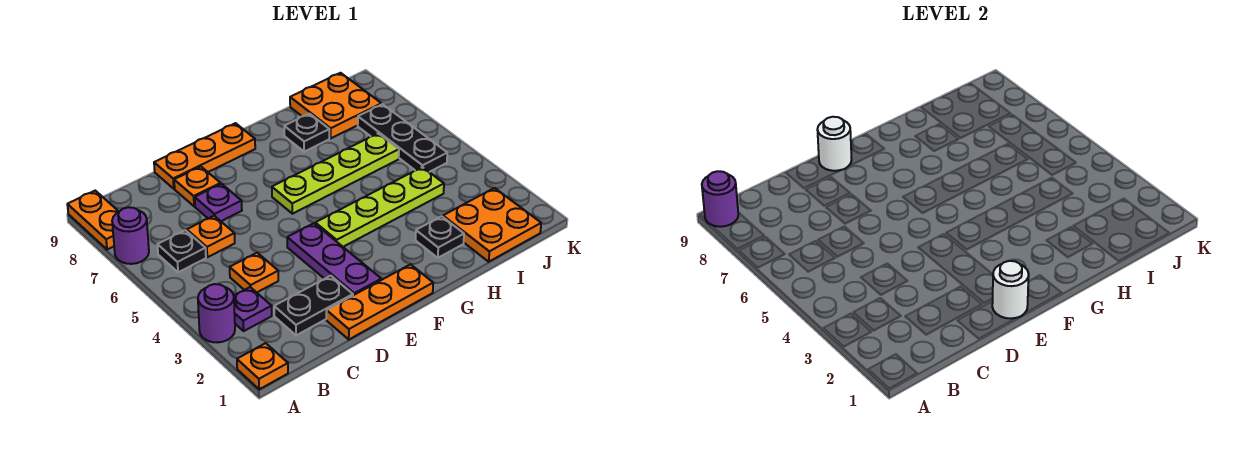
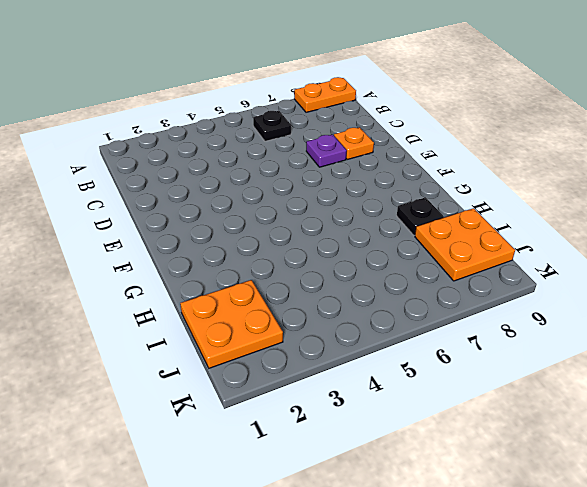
none -> orange 1x1 plate [237,343,288,389]
none -> purple 1x1 round brick [198,284,235,343]
none -> purple 1x1 round brick [112,207,149,264]

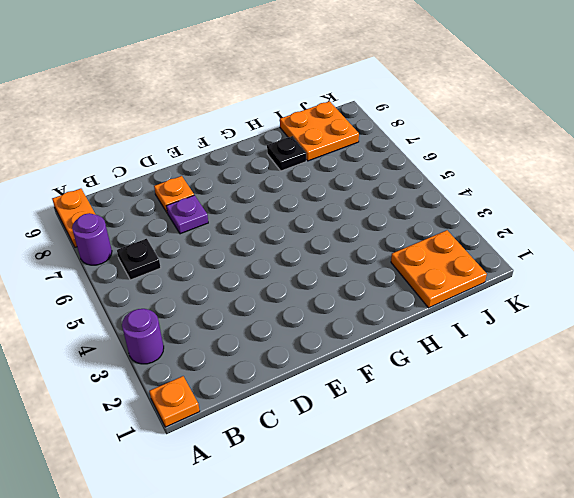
none -> purple 1x1 plate [234,287,272,331]
none -> black 1x2 plate [274,276,353,335]
none -> orange 1x1 plate [230,253,278,292]

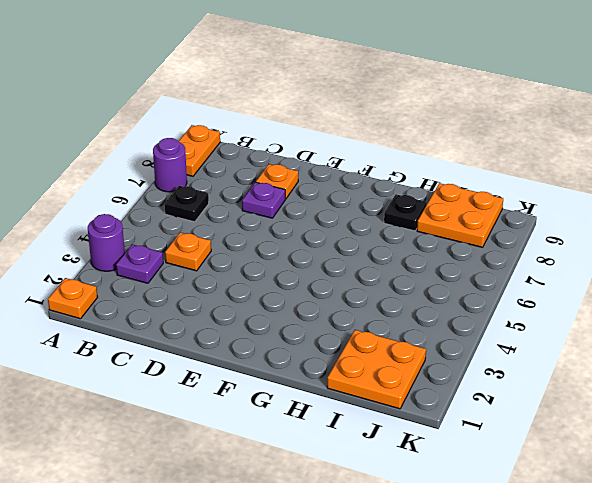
none -> black 1x2 plate [274,276,353,335]
none -> orange 1x1 plate [187,216,235,257]
none -> orange 1x3 plate [326,264,433,339]

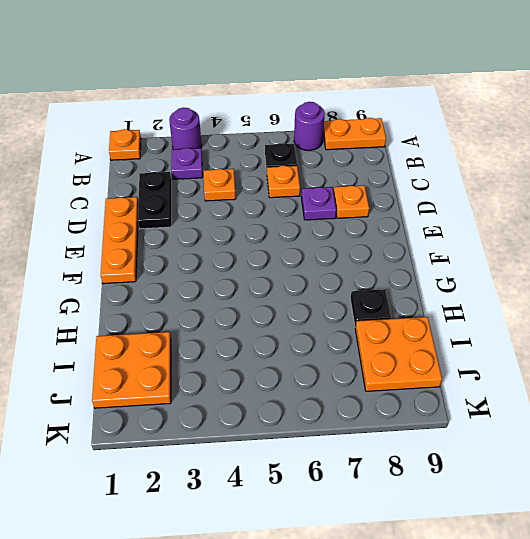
none -> orange 1x3 plate [154,123,255,189]
none -> purple 1x3 plate [287,223,381,295]
none -> lime 1x4 plate [315,167,444,247]

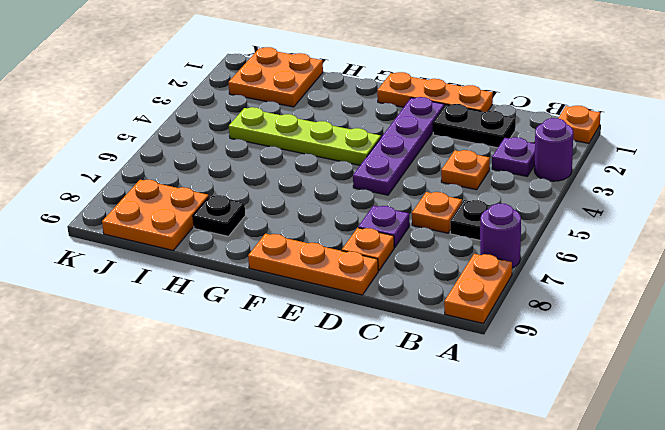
purple 1x4 plate [353,97,444,195] -> purple 1x3 plate [287,223,381,295]
none -> lime 1x4 plate [272,133,399,214]
none -> black 1x1 plate [416,216,464,258]
none -> black 1x3 plate [358,104,447,172]

